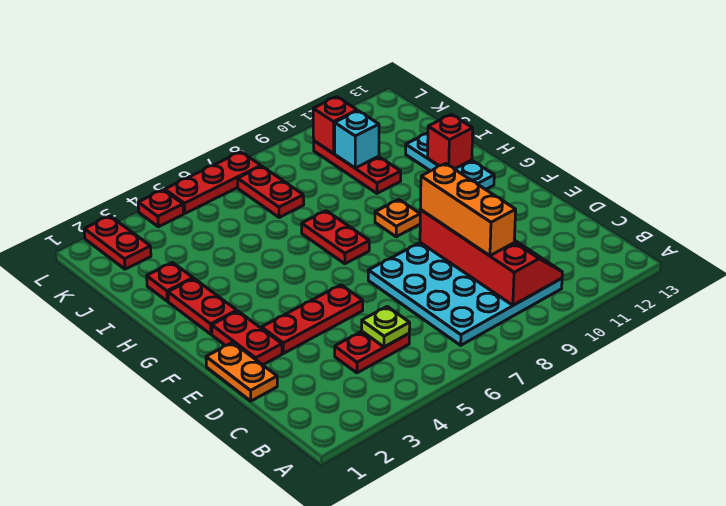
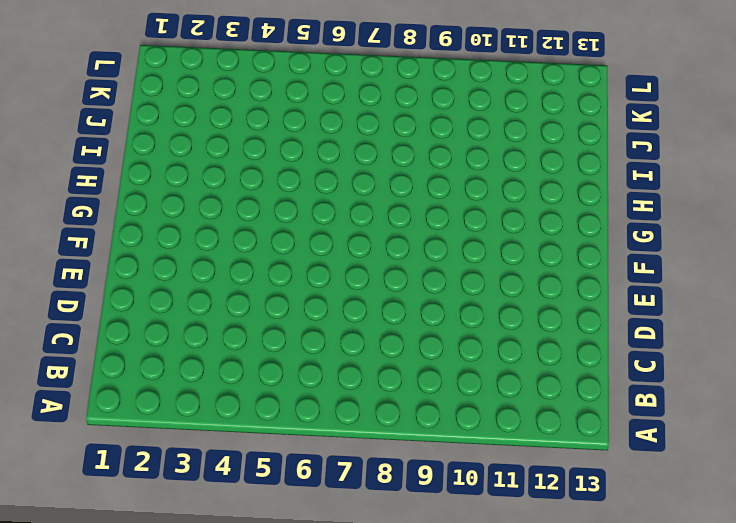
none -> cyan 4x4 plate [368,243,562,345]
none -> red 1x2 plate [335,331,409,373]
none -> orange 1x2 plate [206,342,277,401]

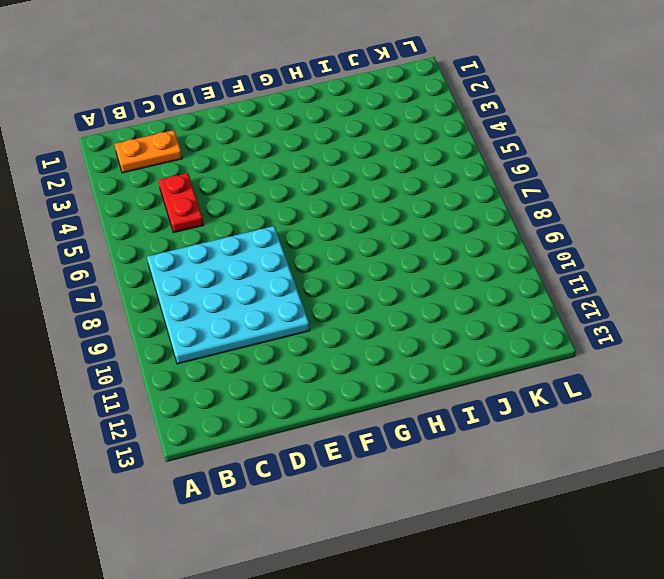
orange 1x2 plate [115,130,182,173] -> orange 1x2 plate moved to [206,342,277,401]
none -> red 1x2 plate [212,311,282,365]
none -> red 1x3 plate [262,285,363,354]
none -> red 1x2 plate [168,279,237,334]

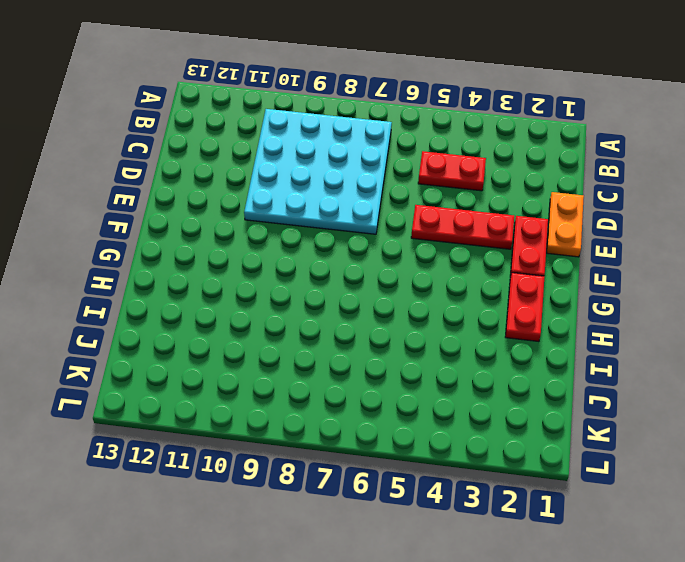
none -> red 1x2 plate [302,211,369,264]
none -> orange 1x1 plate [375,200,420,237]
none -> cyan 1x3 plate [406,133,494,190]

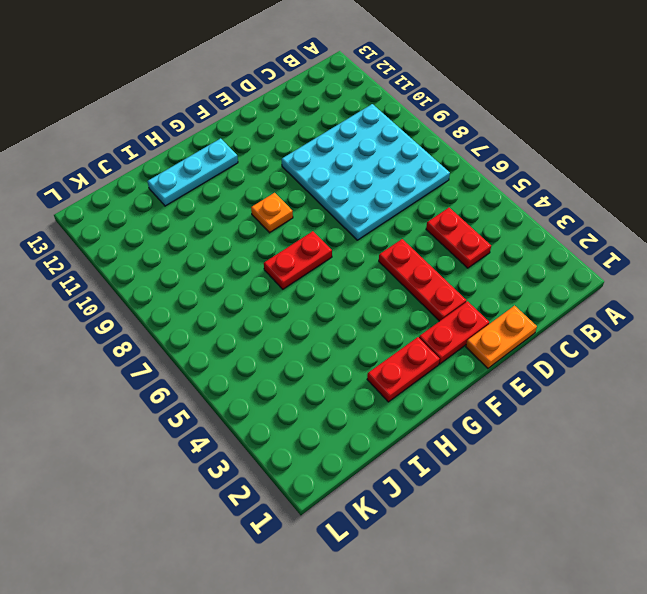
none -> red 1x1 plate [147,263,193,301]
none -> red 1x3 plate [314,141,401,193]
none -> red 1x2 plate [238,166,304,217]

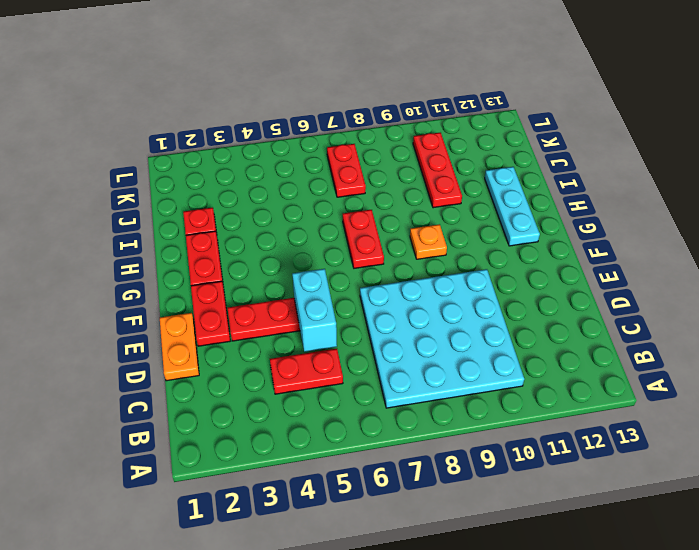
cyan 1x2 brick [292,269,337,352] -> none
none -> red 1x2 plate [84,216,151,269]
none -> red 1x1 plate [138,190,184,227]
none -> red 1x3 plate [165,152,261,213]

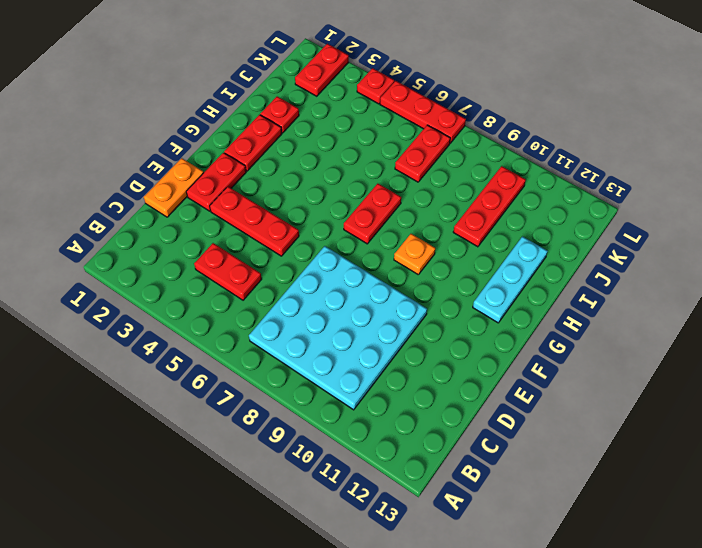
none -> red 2x4 slope [420,210,562,305]
none -> lime 1x1 plate [362,307,410,347]
none -> red 1x1 brick [428,114,473,169]

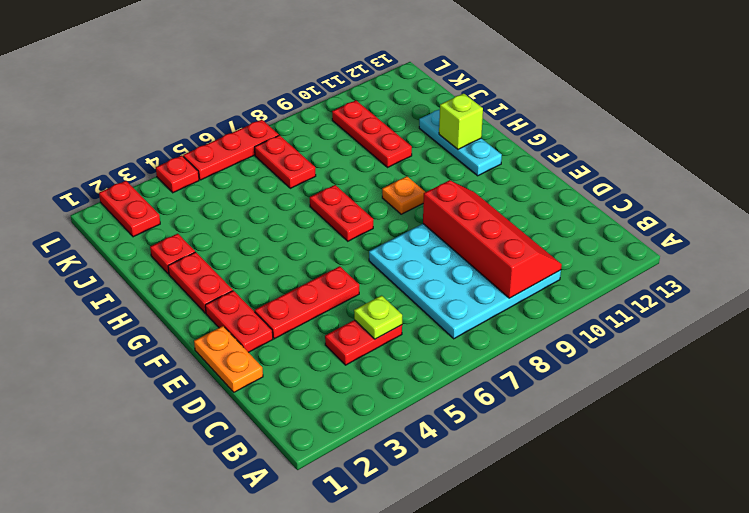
lime 1x1 brick [439,93,483,149] -> red 1x1 brick [428,114,473,169]
none -> cyan 1x1 brick [335,111,379,168]
none -> red 1x1 brick [313,97,357,154]
none -> orange 1x3 brick [421,164,516,256]

